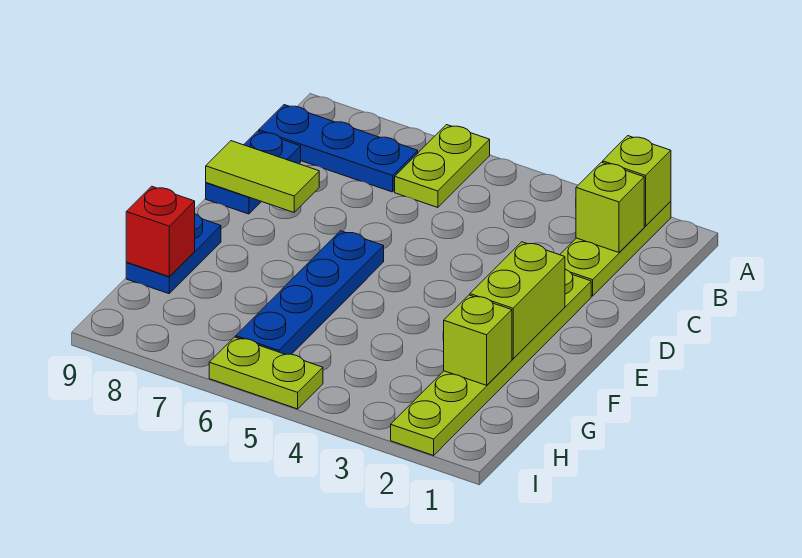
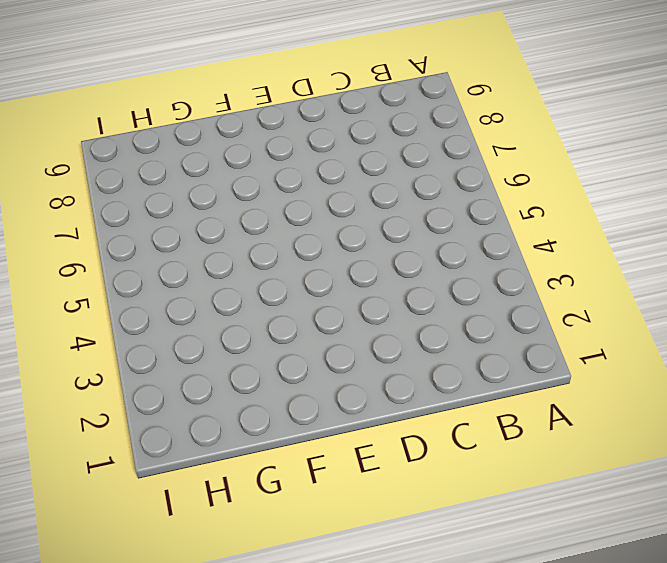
none -> lime 1x3 plate [560,201,671,296]
none -> lime 1x2 plate [395,125,490,208]
none -> blue 1x3 plate [259,105,418,192]

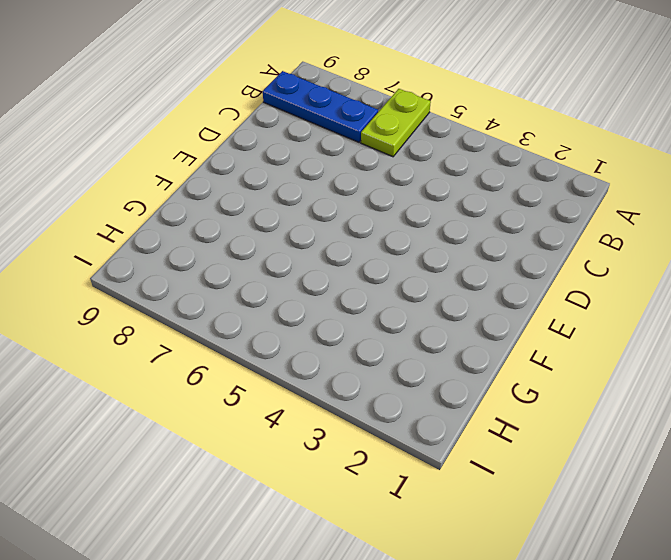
none -> lime 1x3 plate [560,201,671,296]
none -> blue 1x2 plate [206,131,301,214]
none -> lime 1x6 plate [391,269,591,455]

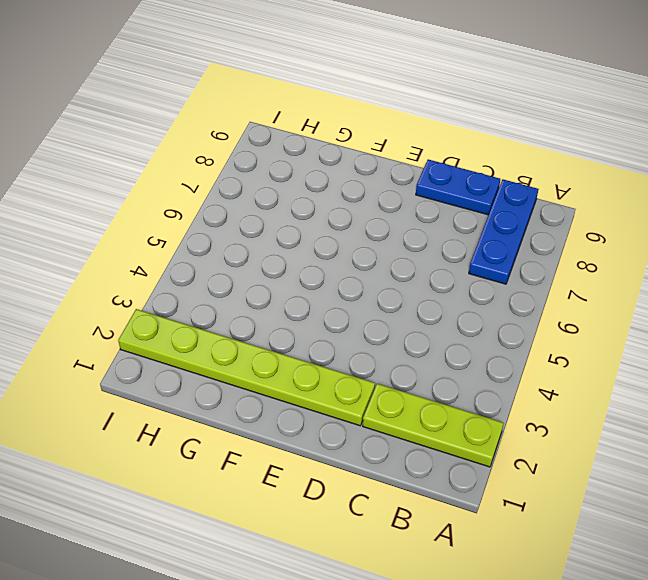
none -> lime 1x2 plate [395,125,490,208]
none -> blue 1x4 plate [236,231,384,354]
none -> blue 1x2 plate [126,214,221,294]

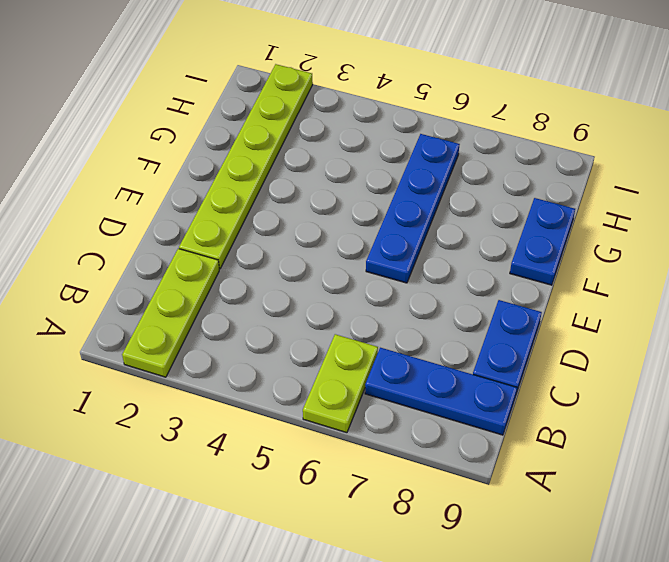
none -> lime 1x2 plate [209,337,323,409]
none -> lime 1x1 brick [603,136,671,226]
none -> lime 1x1 brick [576,162,644,252]

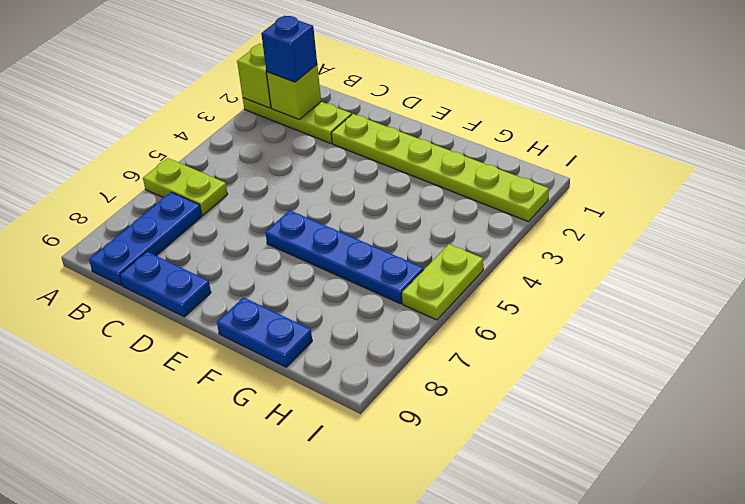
blue 1x1 brick [261,16,317,82] -> none
none -> lime 1x2 tile [206,141,319,212]
none -> lime 1x2 brick [470,242,565,359]
none -> lime 1x1 brick [444,295,512,385]

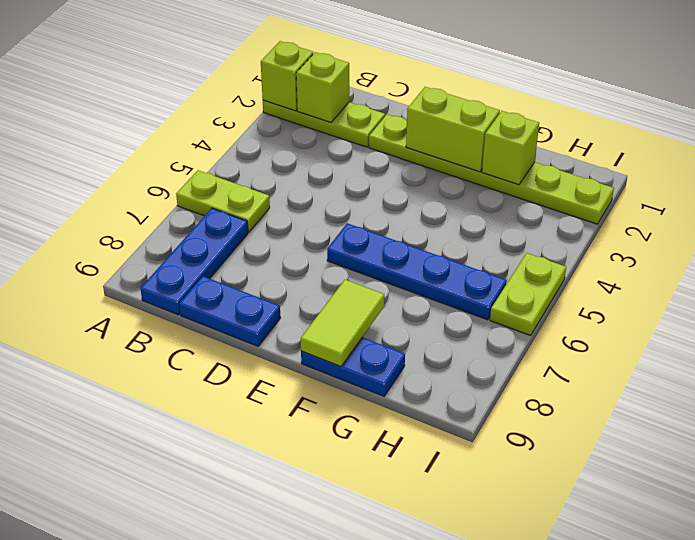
lime 1x2 tile [301,280,384,367] -> lime 1x2 tile moved to [206,141,319,212]
none -> red 1x1 brick [126,186,195,277]

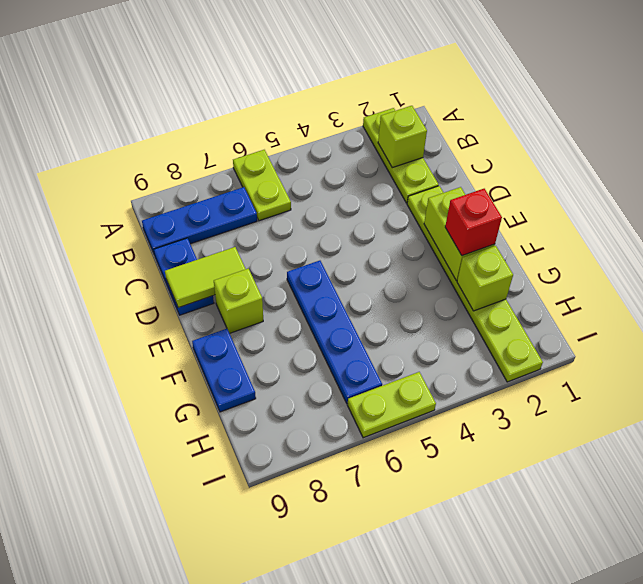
lime 1x1 brick [214,269,263,333] -> lime 1x1 brick moved to [603,136,671,226]
red 1x1 brick [445,189,502,256] -> red 1x1 brick moved to [126,186,195,277]

